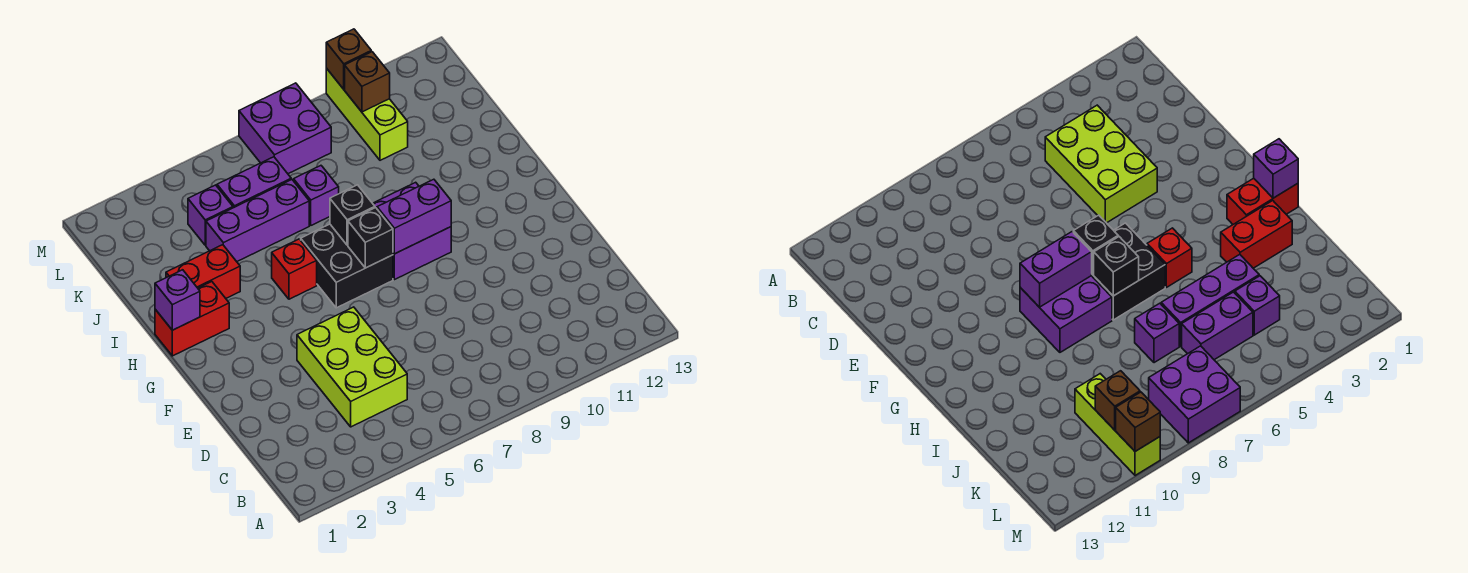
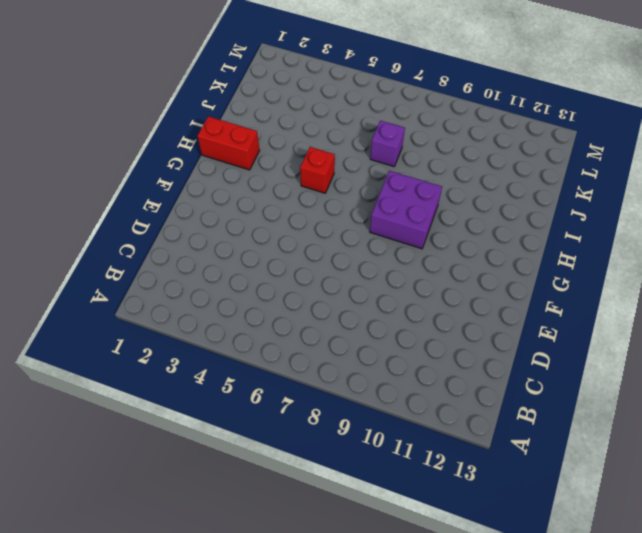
none -> lime 2x3 brick [297,307,407,427]
none -> black 2x2 brick [301,224,393,308]
none -> red 1x2 brick [166,245,240,298]

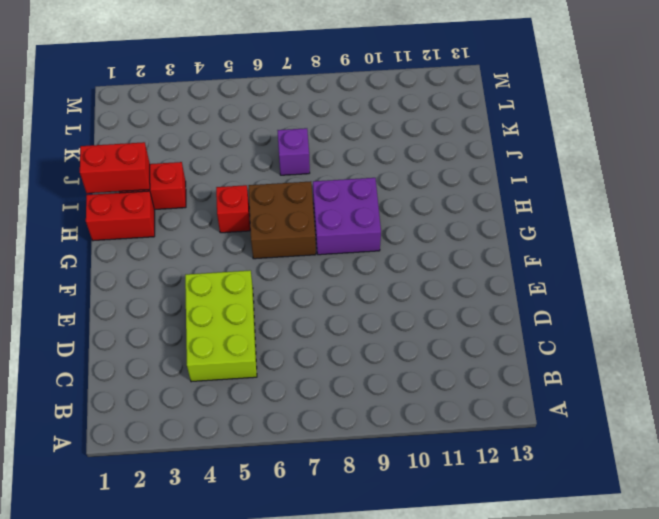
brown 2x2 brick [249,181,316,259] -> black 2x2 brick [301,224,393,308]
red 1x2 brick [80,142,150,193] -> none
none -> purple 1x3 brick [206,179,309,262]
none -> purple 1x1 brick [188,185,233,245]
none -> purple 1x2 brick [217,157,291,208]

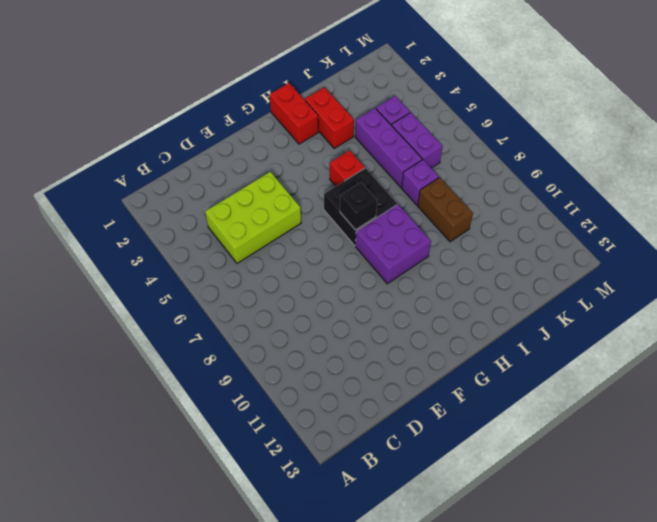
brown 1x2 brick [418,177,473,242] -> none
none -> lime 1x3 brick [326,68,408,160]
none -> purple 2x2 brick [239,83,331,174]
none -> purple 1x2 brick [377,179,451,254]

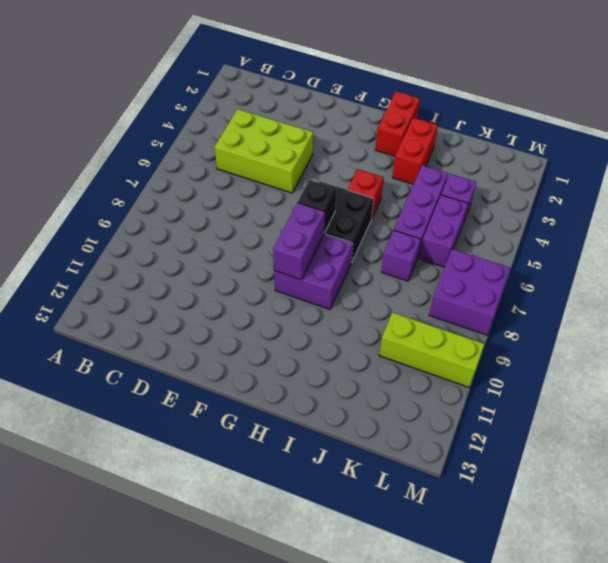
none -> purple 1x1 brick [155,270,200,330]
none -> black 1x1 brick [330,185,375,245]
none -> brown 1x1 brick [345,52,390,112]

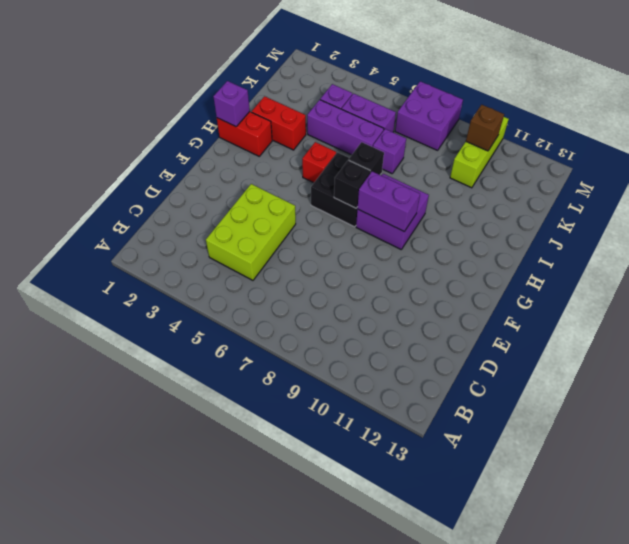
none -> brown 1x1 brick [326,29,371,89]

